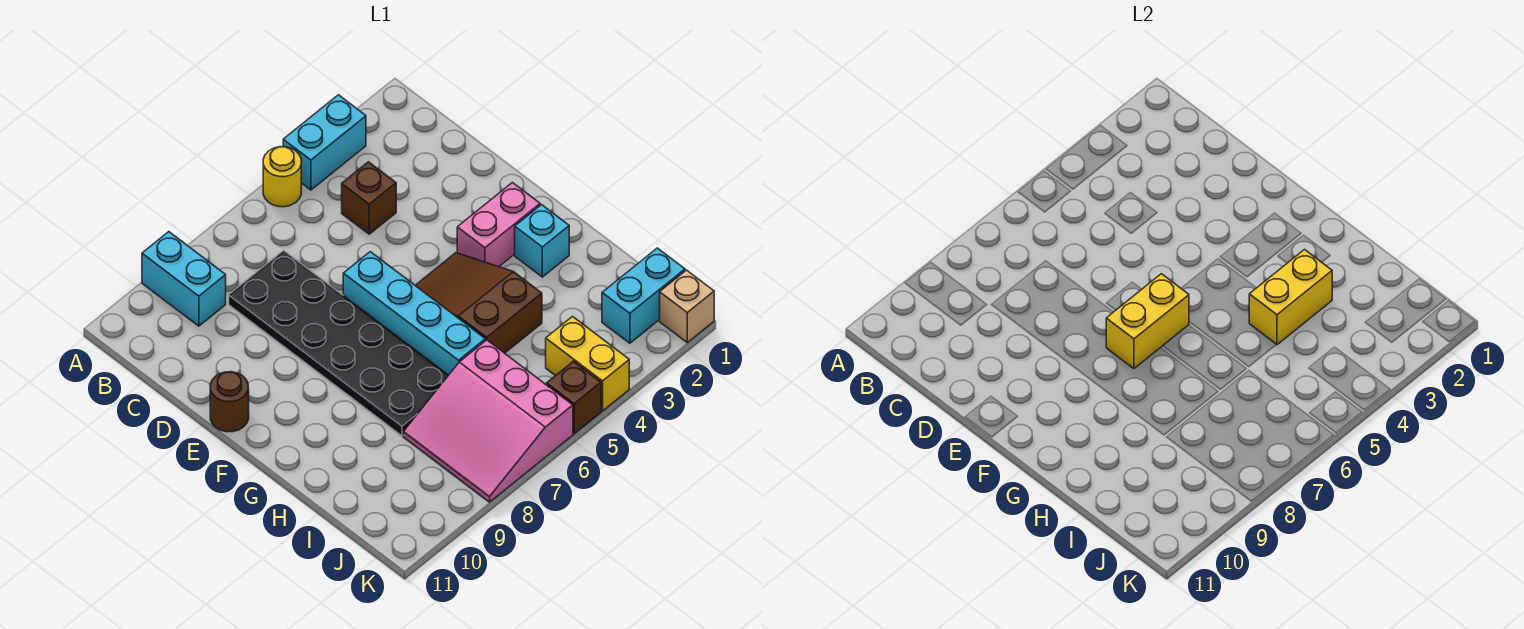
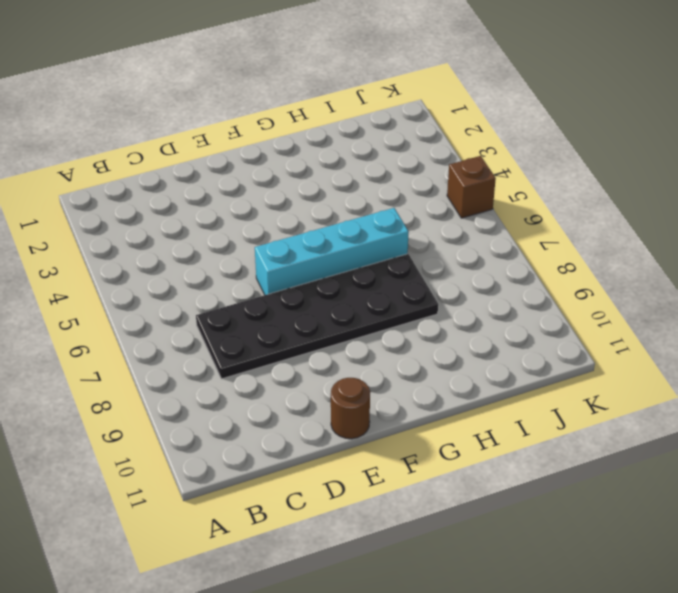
none -> cyan 1x2 brick [283,95,366,190]
none -> yellow 1x1 round brick [263,147,301,207]
none -> cyan 1x2 brick [142,232,226,326]

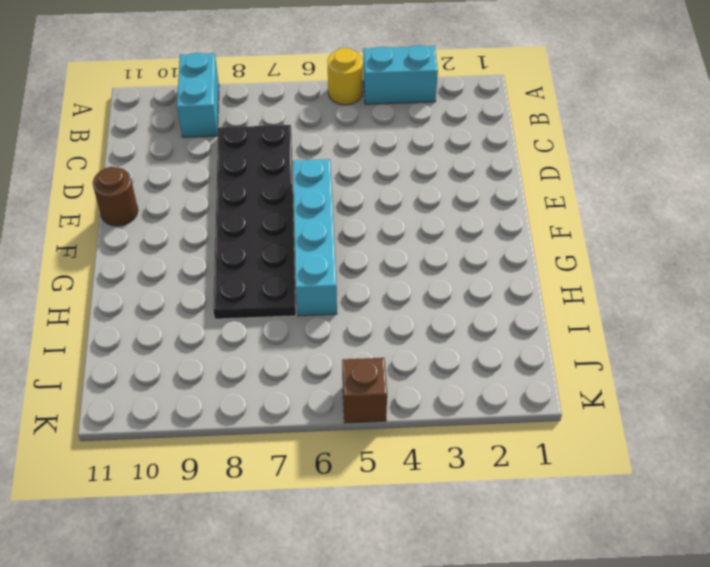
none -> brown 1x1 brick [342,162,396,234]
none -> pink 1x2 brick [457,183,540,267]
none -> brown 2x3 slope [415,253,542,353]

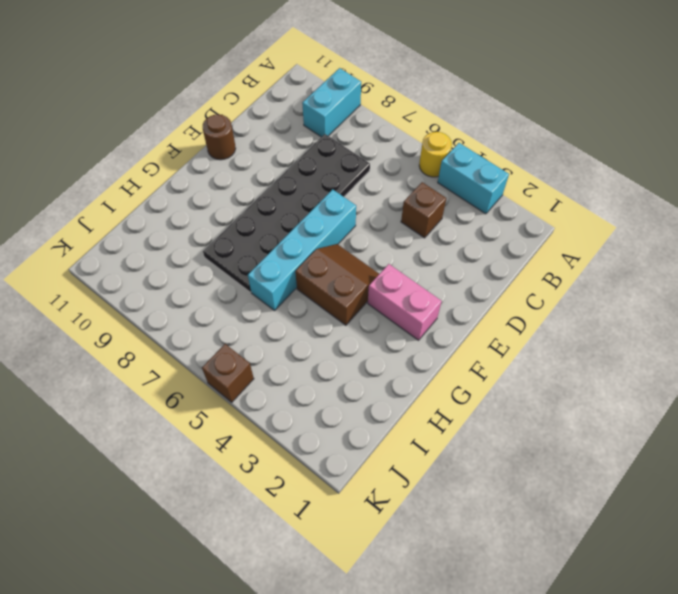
brown 2x2 slope [295,244,379,325] -> brown 2x3 slope [415,253,542,353]
none -> cyan 1x1 brick [515,205,569,277]
none -> pink 3x3 slope [403,340,573,502]
none -> cyan 1x2 brick [602,248,685,343]

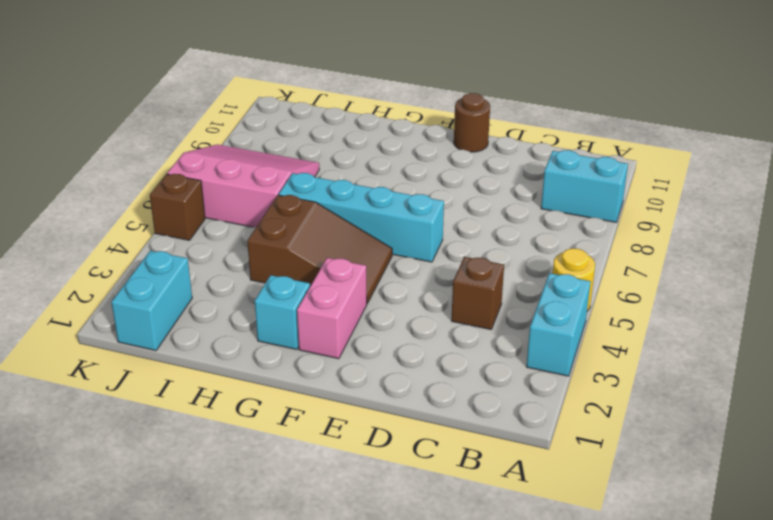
none -> black 2x6 plate [229,250,448,436]
none -> yellow 1x2 brick [546,317,629,411]
none -> tan 1x1 brick [660,270,714,342]

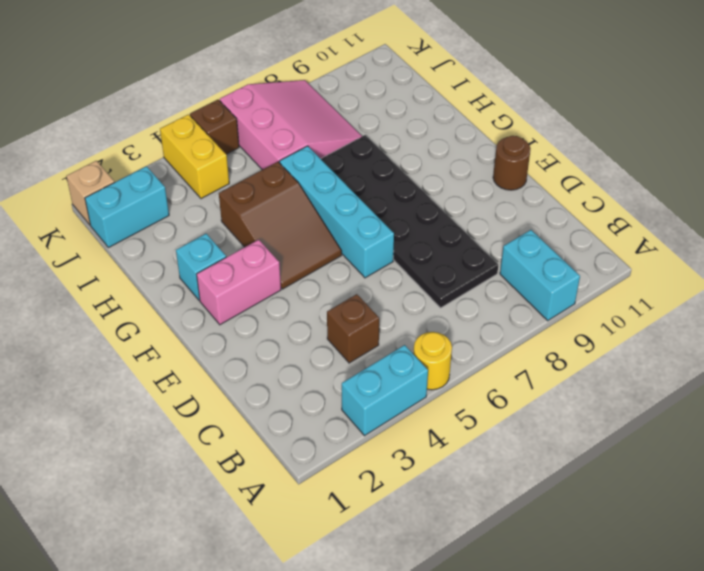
none -> yellow 1x2 brick [1106,274,1189,369]
none -> yellow 1x2 brick [1249,250,1332,345]

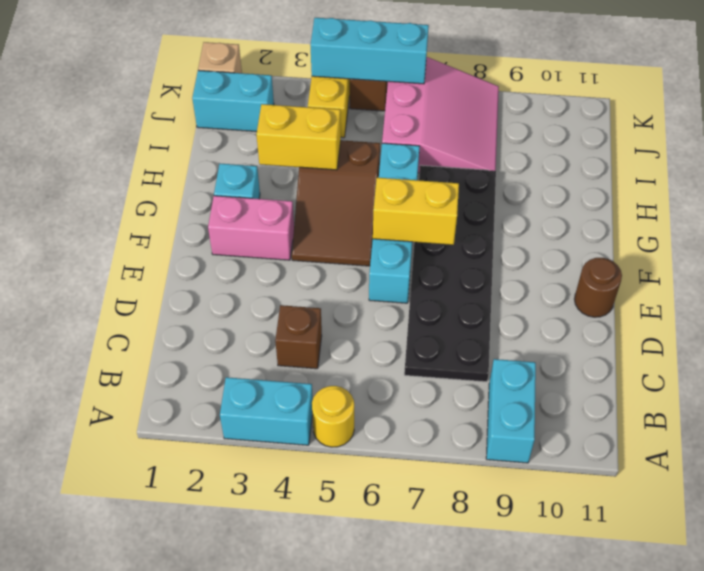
cyan 1x3 brick [310,18,429,84] -> none

